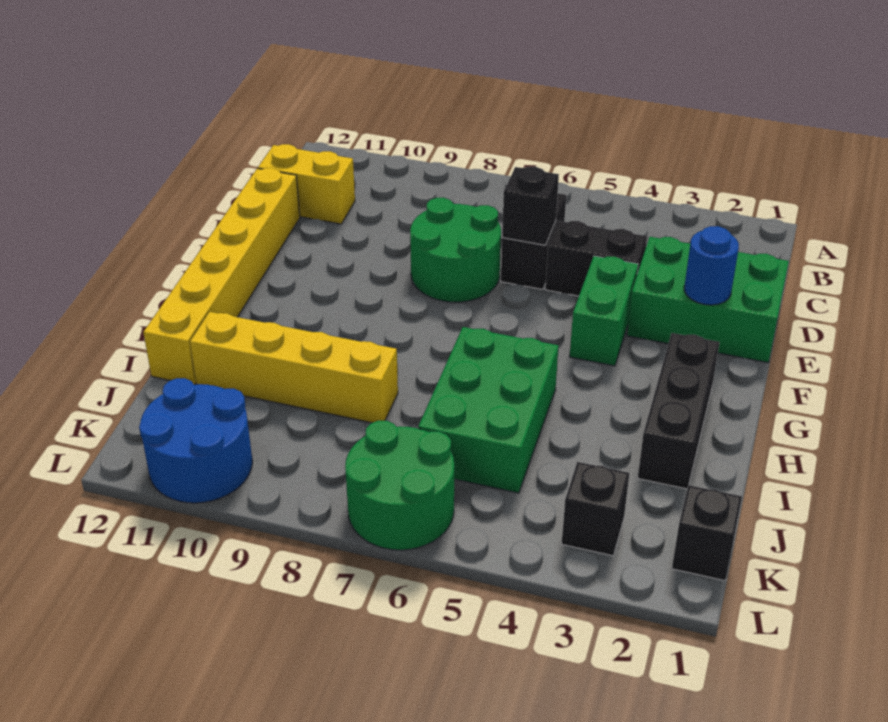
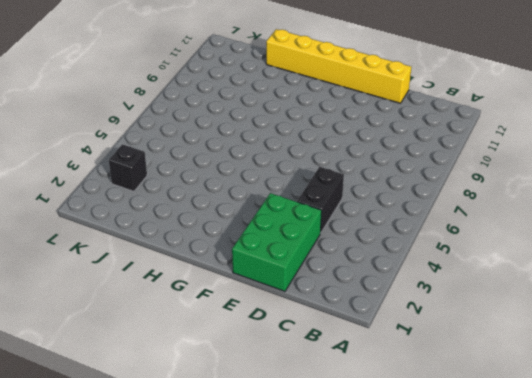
none -> black 1x2 brick [501,193,566,289]
none -> yellow 1x2 brick [258,144,355,224]
none -> green 2x2 round brick [410,198,501,302]

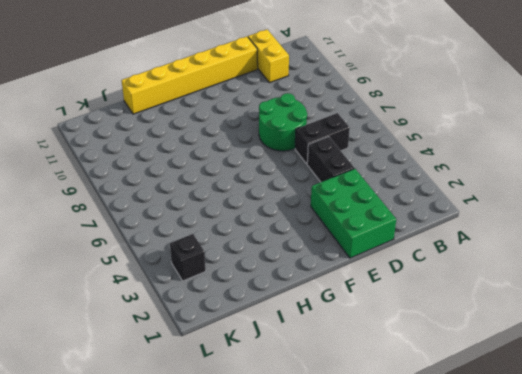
none -> green 1x2 brick [570,256,638,366]
none -> black 1x3 brick [638,333,719,489]
none -> green 2x3 brick [418,327,559,493]

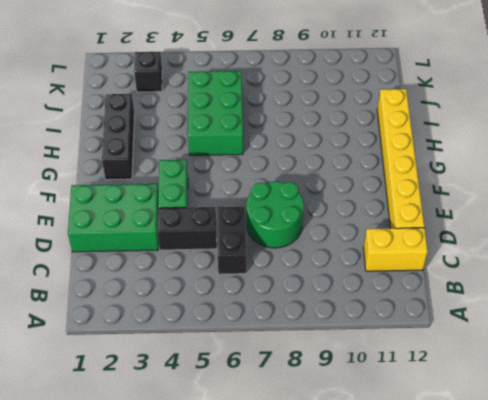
none -> yellow 1x4 brick [190,312,398,423]
none -> black 1x1 brick [672,485,742,581]
none -> green 2x2 round brick [345,421,454,550]

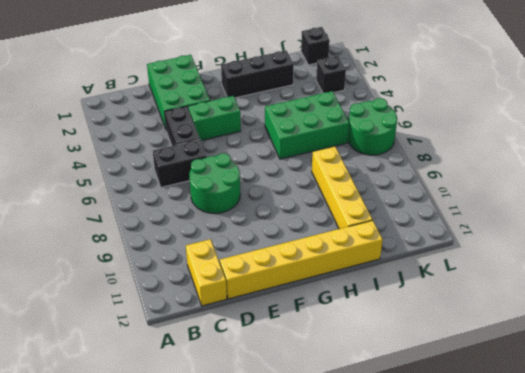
none -> blue 2x2 round brick [139,378,252,503]
none -> black 1x1 brick [502,167,559,245]
none -> blue 1x1 round brick [684,226,739,305]

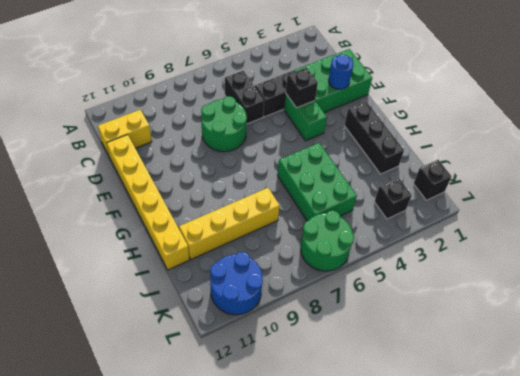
black 1x1 brick [286,68,318,108] -> black 1x1 brick moved to [502,167,559,245]

